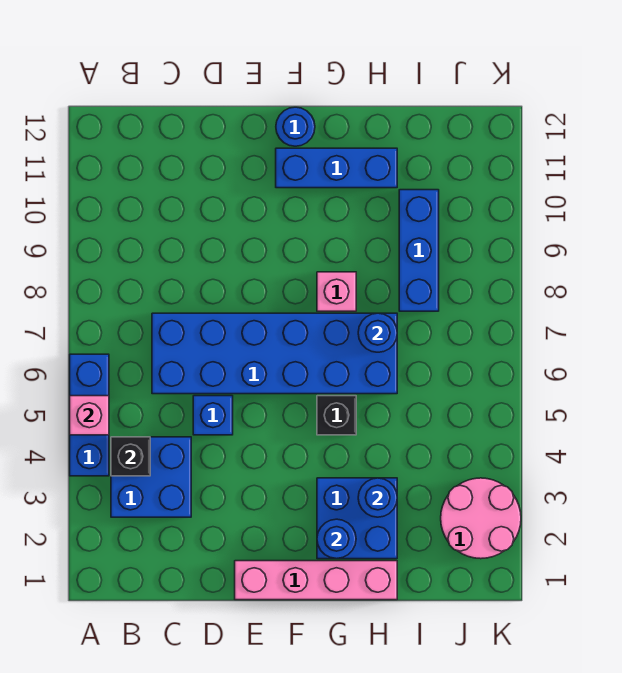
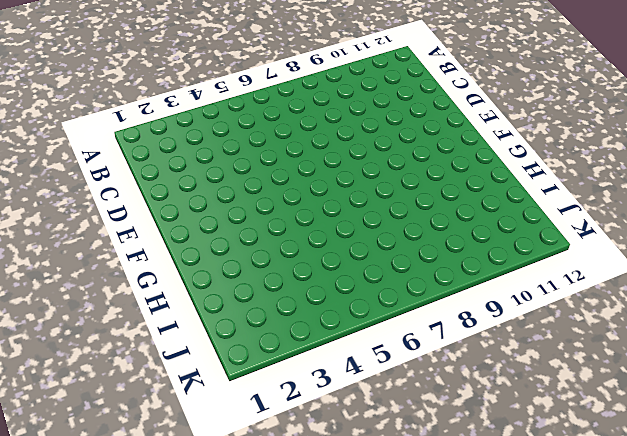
none -> blue 1x3 brick [70,354,109,476]
none -> blue 2x2 brick [111,437,191,517]
none -> blue 2x6 brick [152,313,397,394]

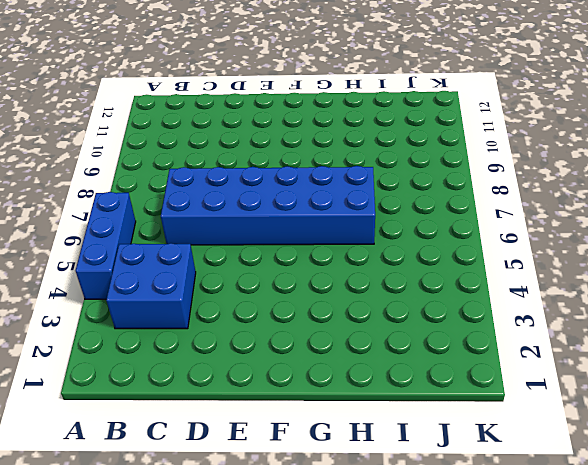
none -> blue 1x1 brick [193,396,233,435]
none -> pink 1x4 brick [235,561,397,600]
none -> blue 1x3 brick [276,148,397,188]

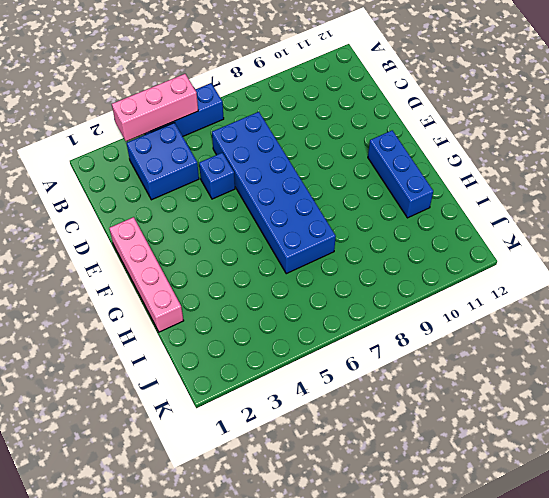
pink 1x3 brick [112,74,198,141] -> pink 1x1 brick [70,396,109,435]
none -> blue 1x1 round brick [276,107,315,146]
none -> blue 2x2 brick [317,478,397,559]
none -> black 1x1 brick [317,396,356,435]

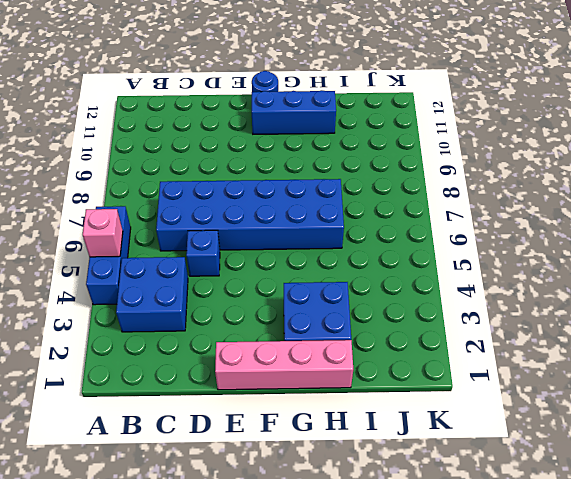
none -> black 1x1 brick [317,396,356,435]
none -> pink 1x1 brick [317,272,356,311]
none -> blue 1x3 brick [399,190,439,311]

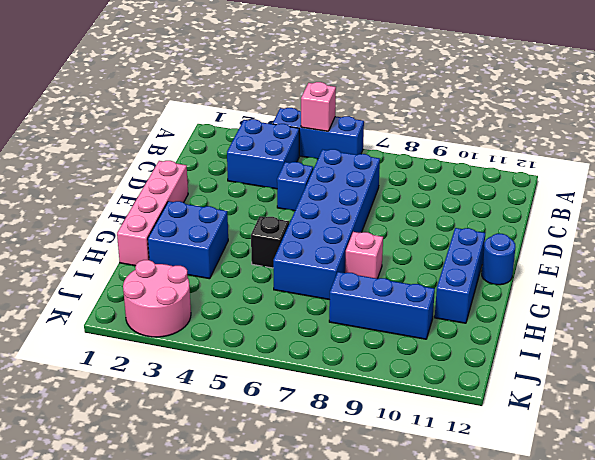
none -> black 1x1 brick [111,437,150,476]
none -> blue 1x1 round brick [317,519,356,559]
none -> blue 1x1 round brick [358,478,397,517]

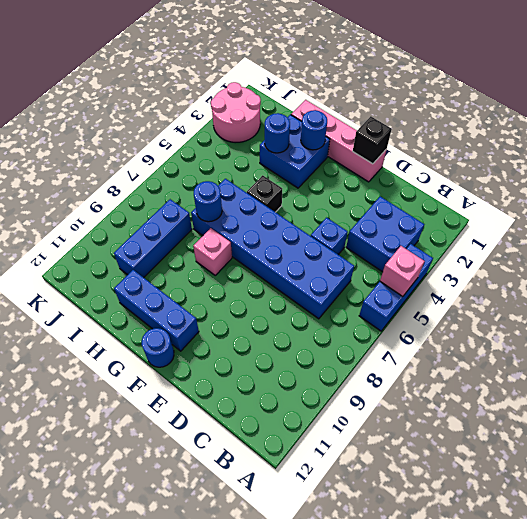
black 1x1 brick [353,116,392,164] -> black 1x1 brick moved to [111,437,150,476]

